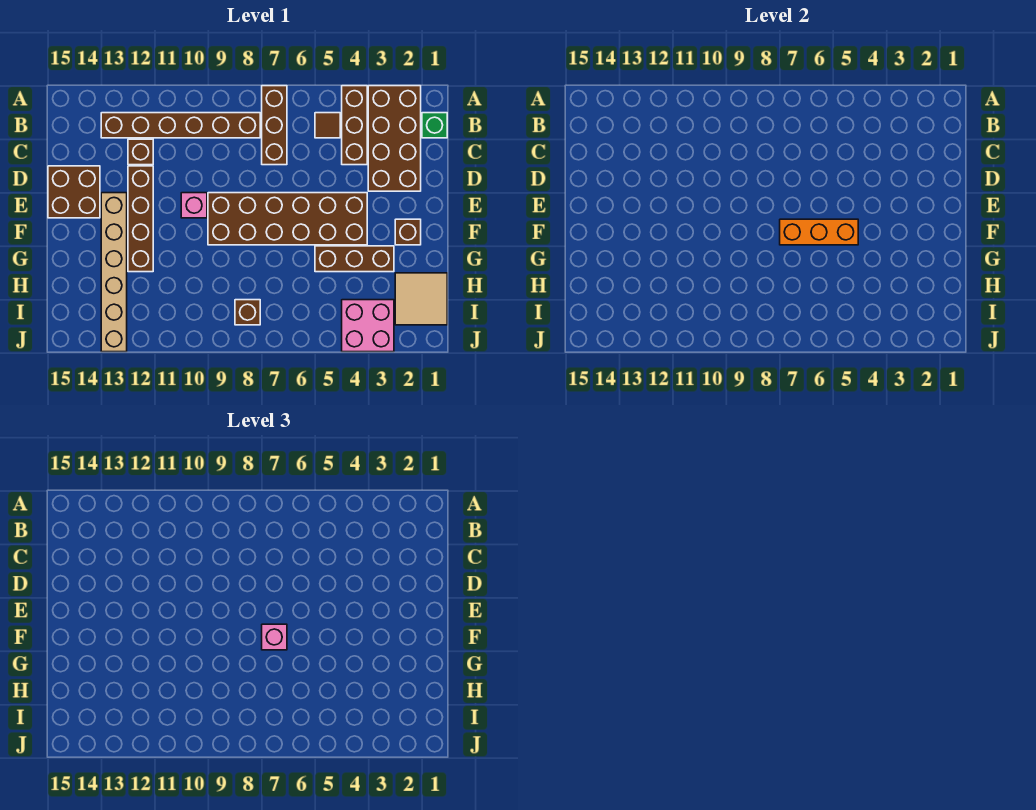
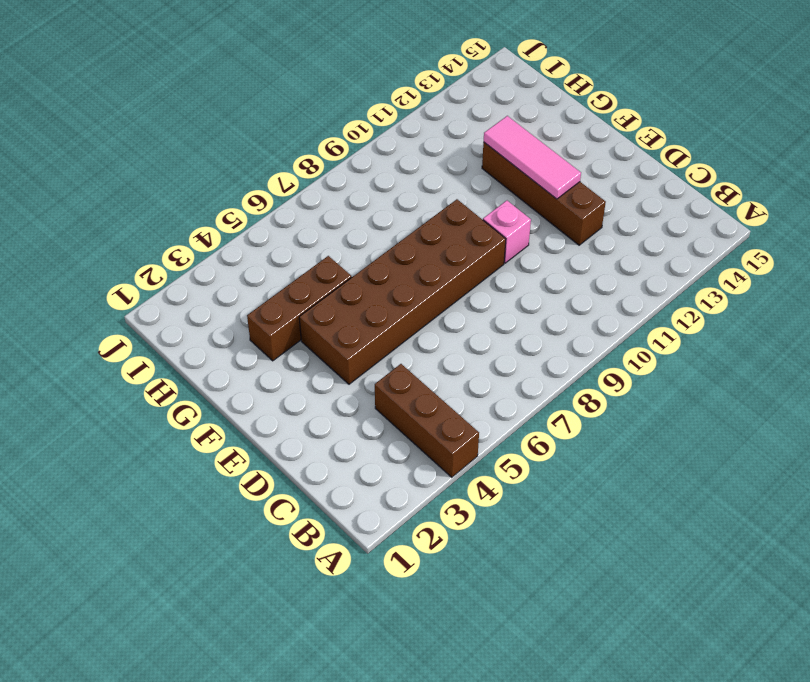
pink 1x3 tile [484,116,581,199] -> none
none -> brown 2x4 brick [368,86,421,191]
none -> brown 1x3 brick [262,86,287,165]
none -> green 1x1 brick [422,113,447,138]

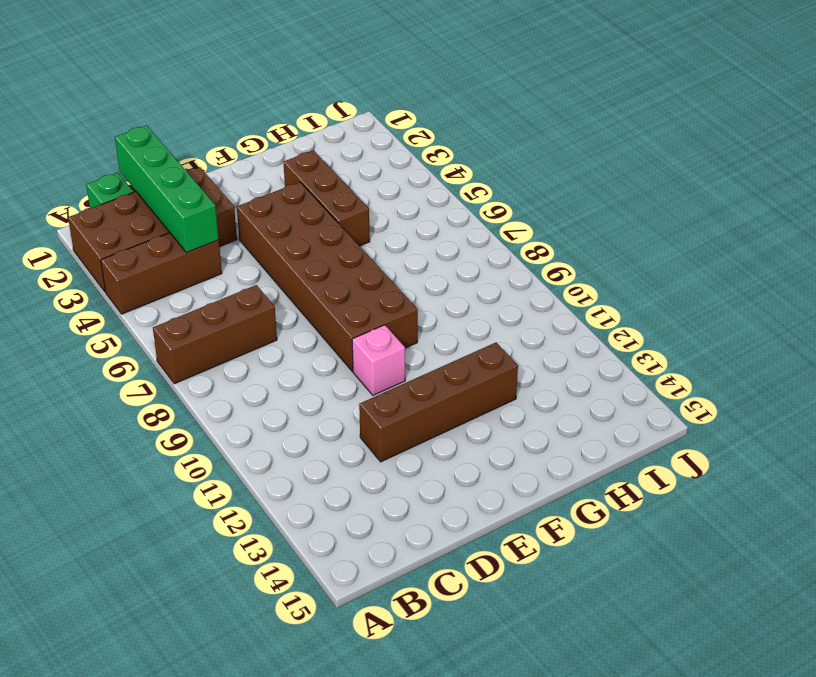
green 1x4 brick [115,125,219,252] -> none
none -> brown 1x1 tile [315,113,340,138]
none -> brown 1x6 brick [101,113,260,138]
none -> brown 1x1 brick [128,139,153,165]

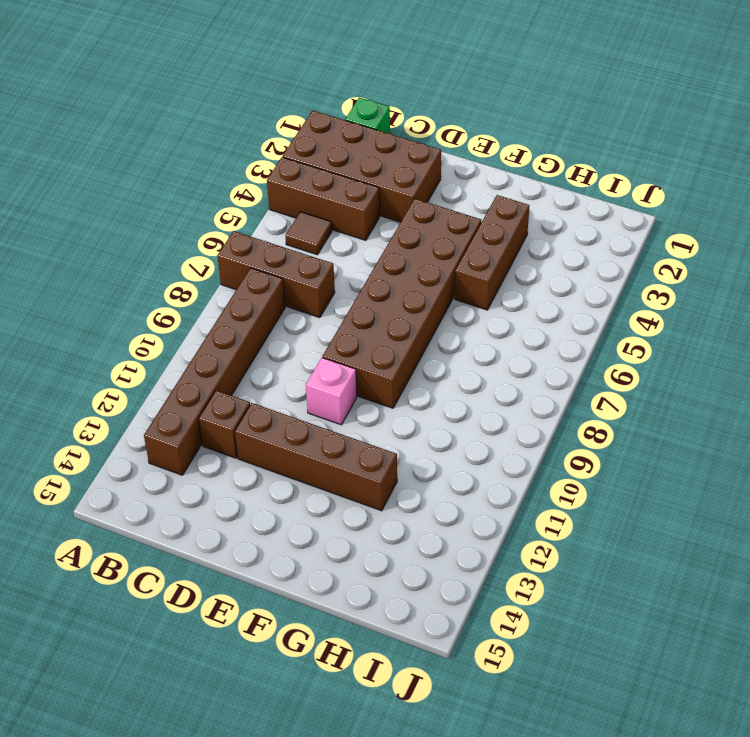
none -> brown 2x2 brick [48,166,100,218]
none -> tan 1x6 brick [101,193,127,352]
none -> brown 1x1 brick [395,219,421,245]

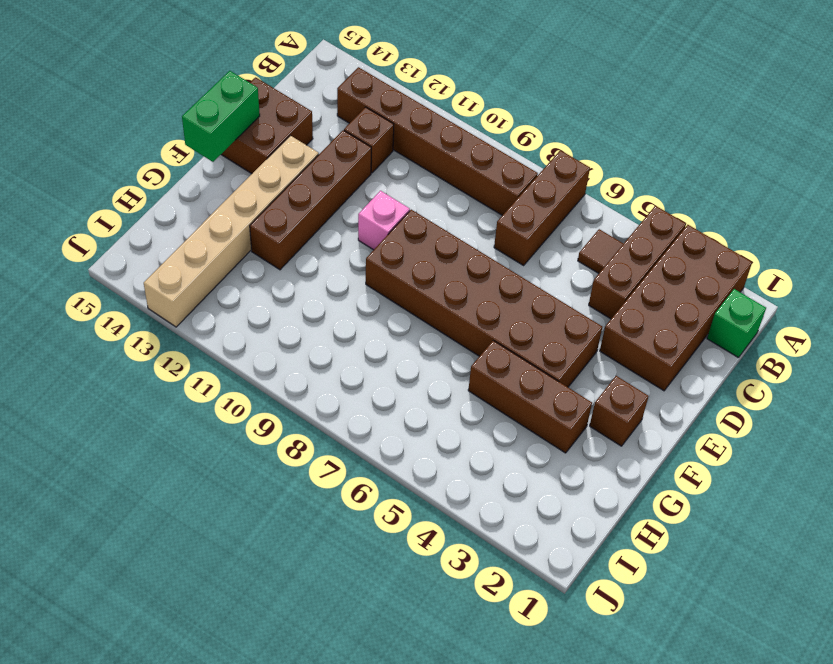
green 1x2 brick [182,71,260,162] -> none
none -> tan 2x2 tile [395,273,447,325]
none -> pink 2x2 brick [342,300,394,352]
none -> brown 1x1 brick [235,300,260,325]

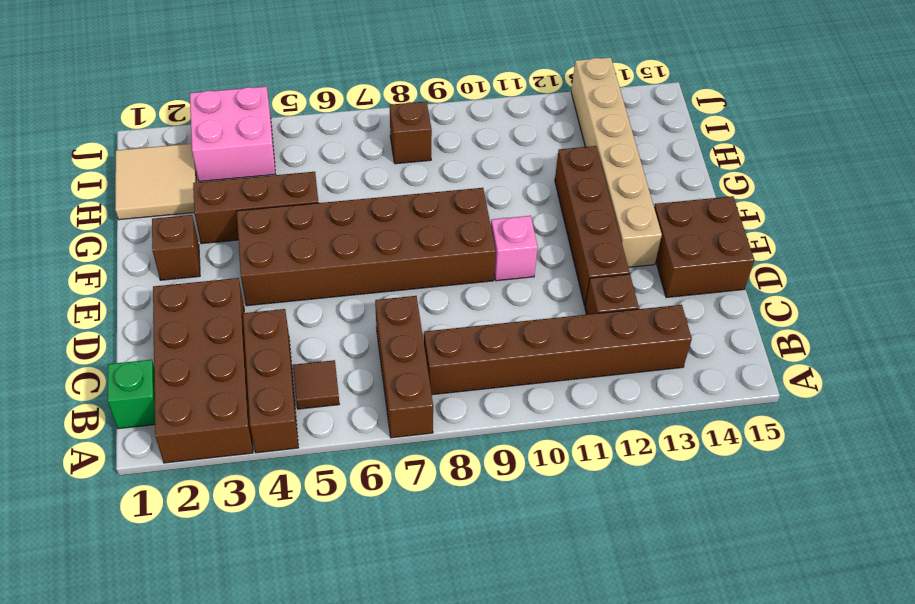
none -> orange 1x3 brick [780,219,858,245]
none -> pink 1x1 brick [262,624,287,650]

